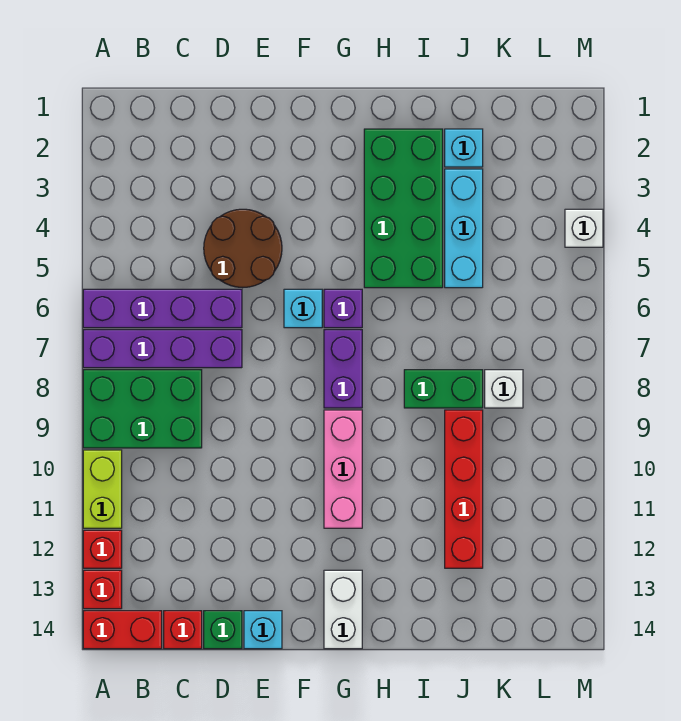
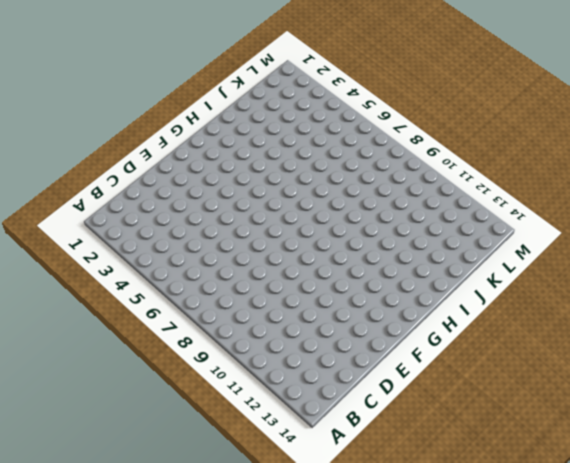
none -> purple 1x4 brick [83,289,242,328]
none -> purple 1x4 brick [83,330,242,368]
none -> green 2x3 brick [83,370,202,448]

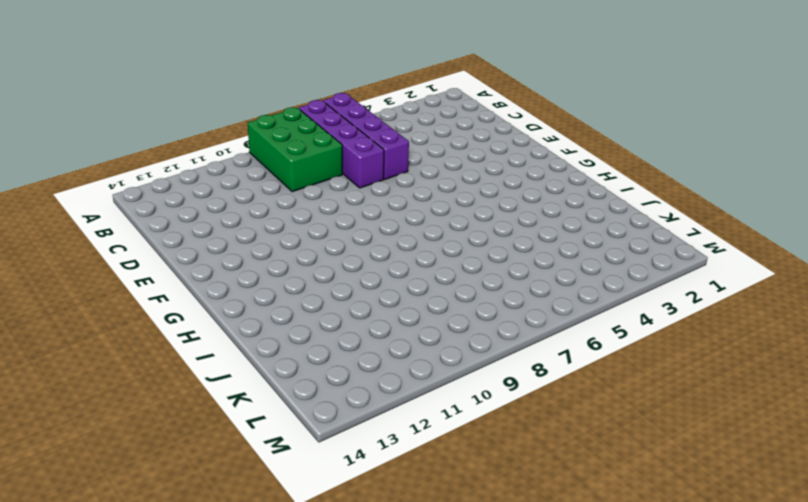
none -> lime 1x2 brick [83,450,122,528]
none -> red 1x1 brick [83,530,122,568]
none -> red 1x1 brick [83,570,122,609]

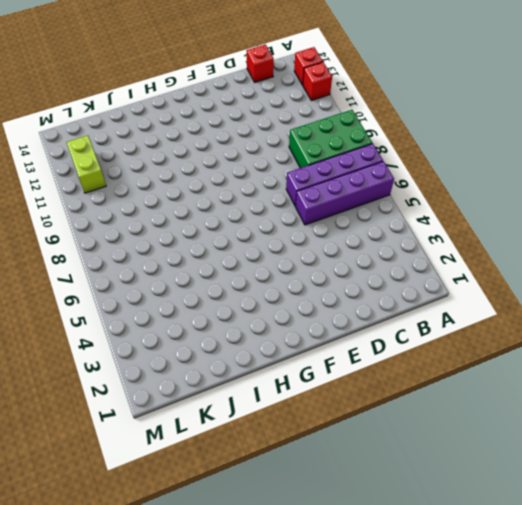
lime 1x2 brick [67,135,106,193] -> lime 1x2 brick moved to [83,450,122,528]
none -> red 1x2 brick [83,611,162,649]
none -> brown 2x2 round brick [204,209,282,288]
none -> green 1x1 brick [204,611,242,649]

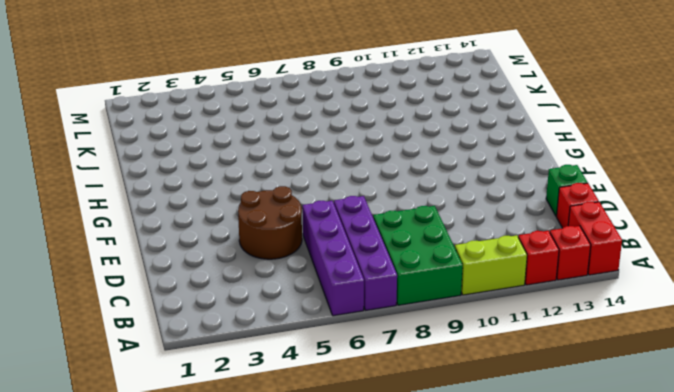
none -> cyan 1x1 brick [244,611,282,649]
none -> cyan 1x1 brick [284,289,322,328]
none -> purple 1x1 brick [324,289,362,328]

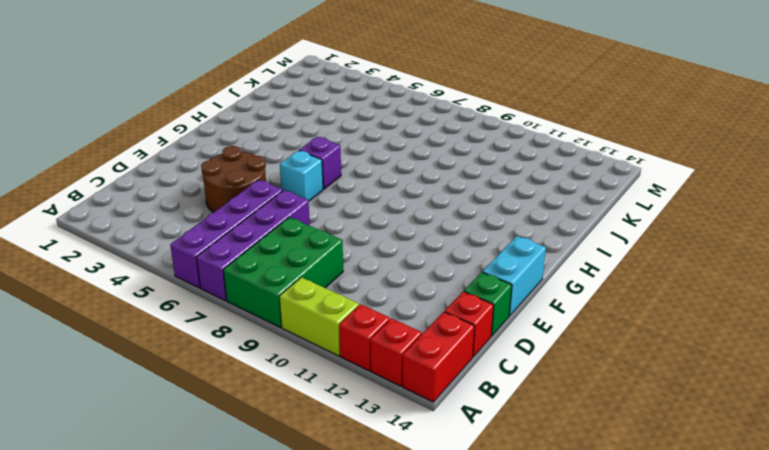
cyan 1x2 brick [483,236,546,316] -> cyan 1x1 brick [244,611,282,649]
none -> purple 1x2 brick [324,330,362,408]
none -> pink 1x3 brick [324,410,362,528]
none -> white 1x2 brick [324,570,362,649]

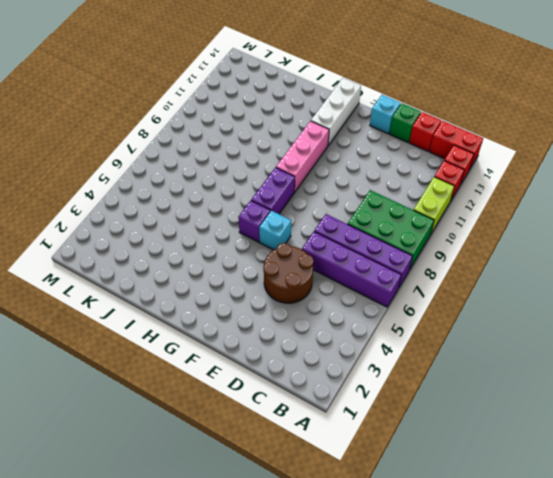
white 1x3 brick [311,78,361,145] -> white 1x2 brick [324,570,362,649]
none -> green 2x4 brick [364,129,443,288]
none -> green 1x2 brick [404,370,483,408]
none -> cyan 1x1 brick [445,129,483,167]

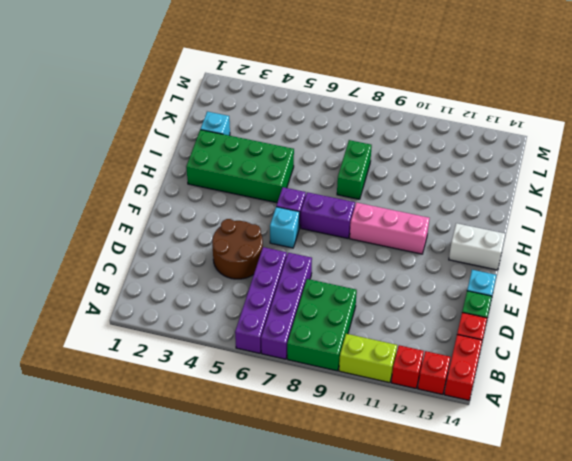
none -> cyan 1x3 brick [445,169,483,288]
none -> red 1x4 brick [445,410,483,568]
none -> white 1x1 brick [485,370,523,408]

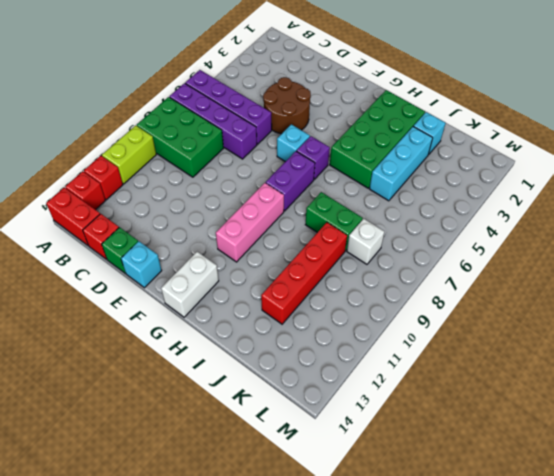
none -> white 1x1 brick [565,209,603,247]

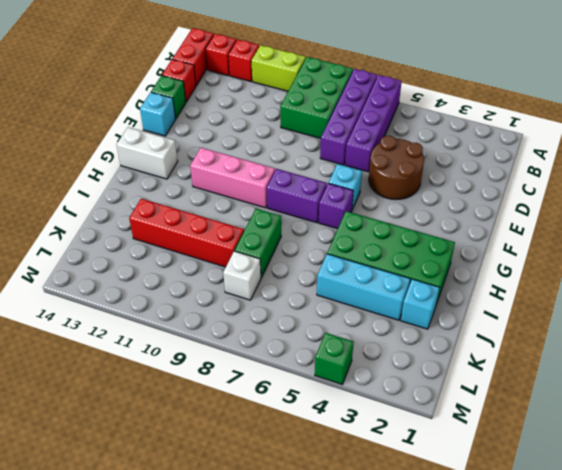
green 1x1 brick [315,333,354,384] -> white 1x1 brick [565,209,603,247]

